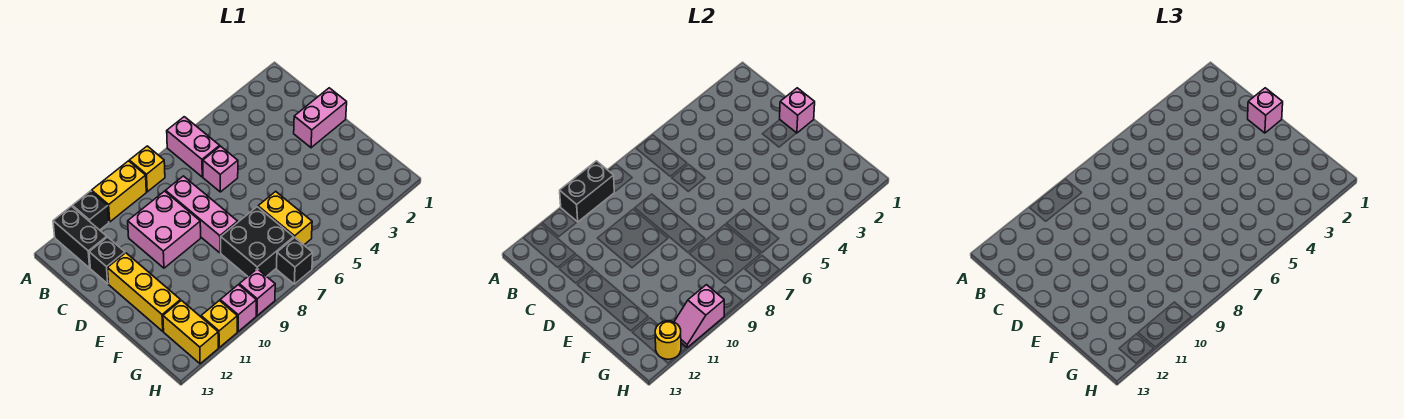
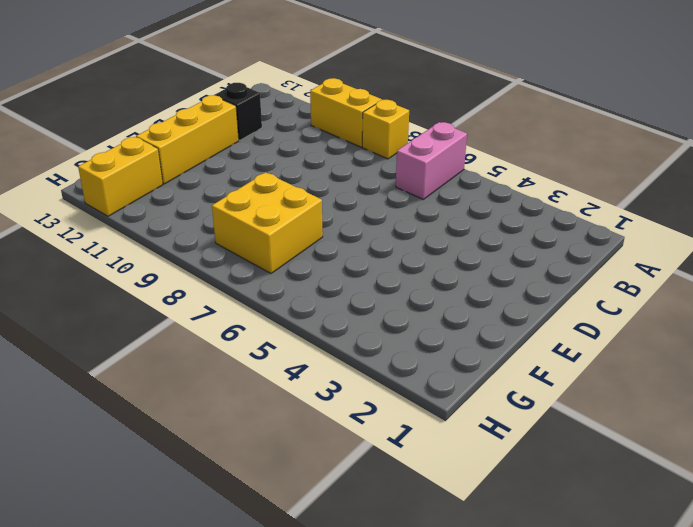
yellow 2x2 brick [212,172,323,273] -> black 2x2 brick [221,207,294,276]
none -> black 1x1 brick [72,191,109,230]
none -> black 1x2 brick [53,206,107,268]
none -> pink 1x1 brick [203,146,238,192]

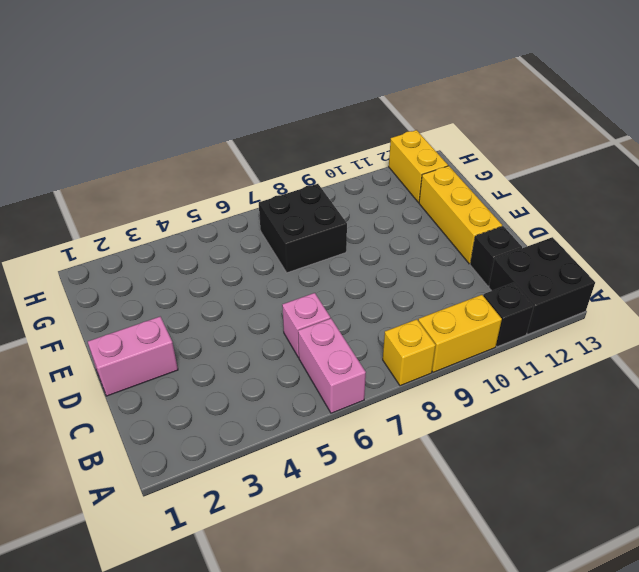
black 2x2 brick [489,237,595,334] -> black 1x2 brick [53,206,107,268]
none -> pink 1x3 brick [166,176,238,253]
none -> pink 2x2 brick [128,191,201,268]
none -> yellow 1x2 brick [258,191,312,245]

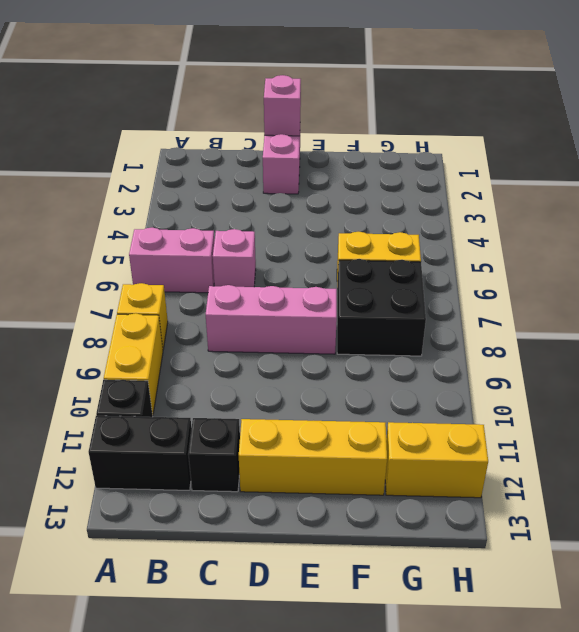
none -> pink 2x2 brick [128,191,201,268]
none -> black 1x1 brick [277,238,313,284]
none -> pink 1x1 brick [239,269,275,316]

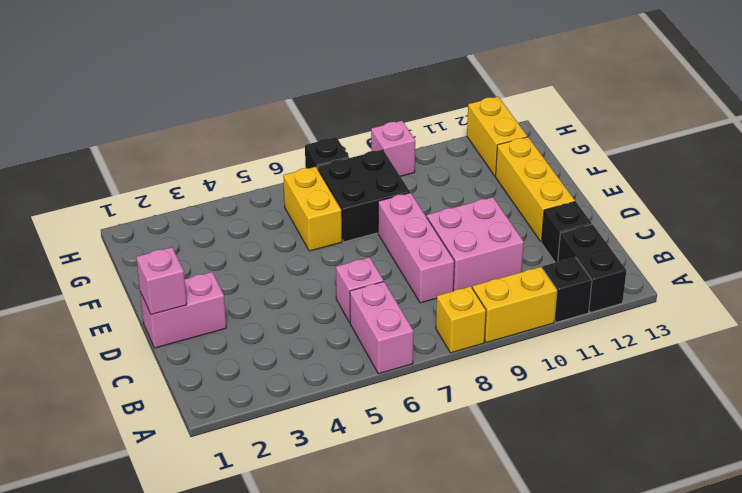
none -> pink 1x1 brick [220,285,256,331]
none -> yellow 1x1 brick [201,300,237,347]
none -> black 1x2 brick [560,161,614,222]

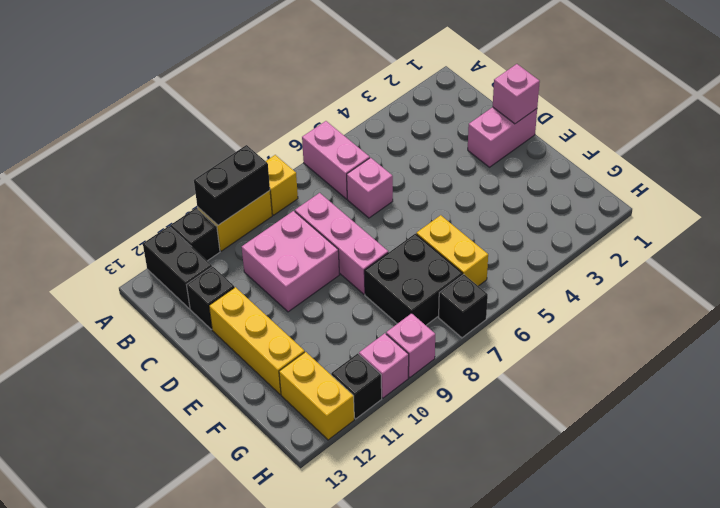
black 1x1 brick [331,354,382,419] -> yellow 1x1 brick [201,300,237,347]
none -> pink 1x2 slope [674,285,724,347]
none -> yellow 1x1 round brick [655,321,681,359]
none -> pink 1x1 brick [1248,88,1283,133]

